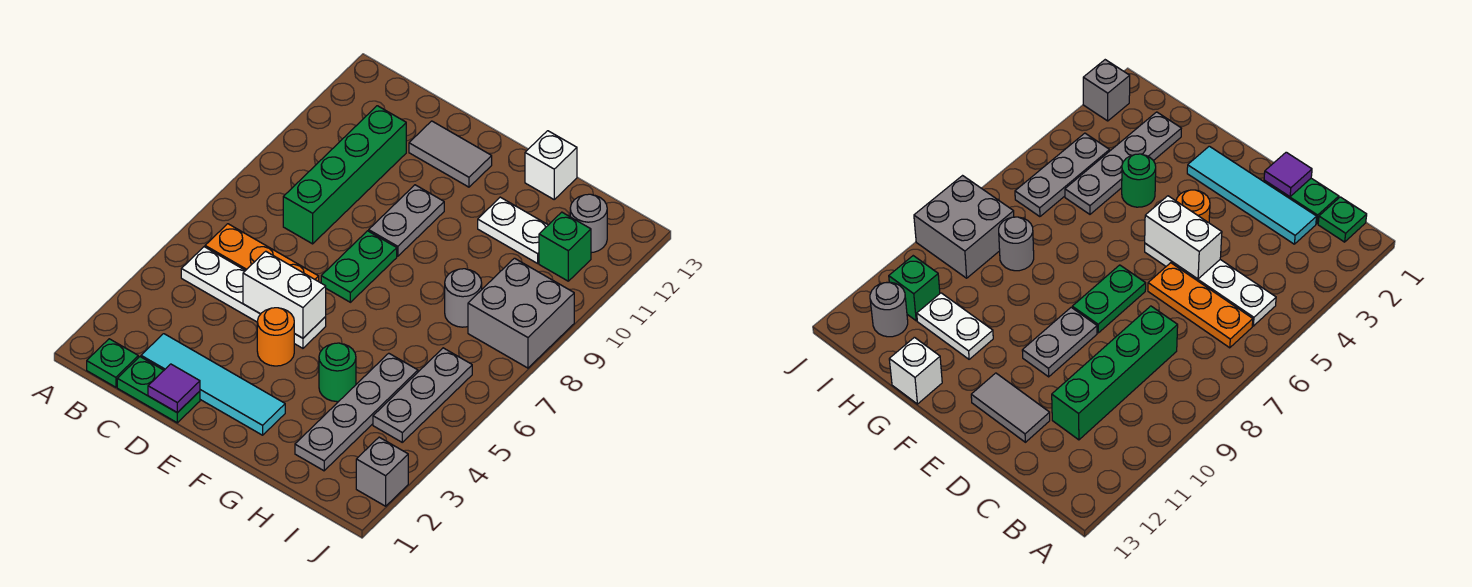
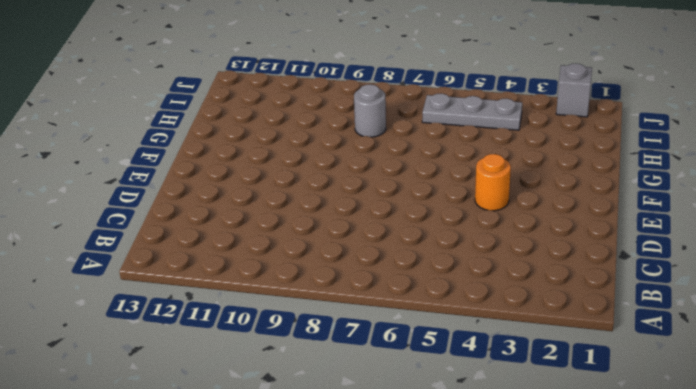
none -> green 1x1 plate [87,339,138,387]
none -> white 1x4 plate [181,247,326,348]
none -> orange 1x3 plate [205,224,319,282]

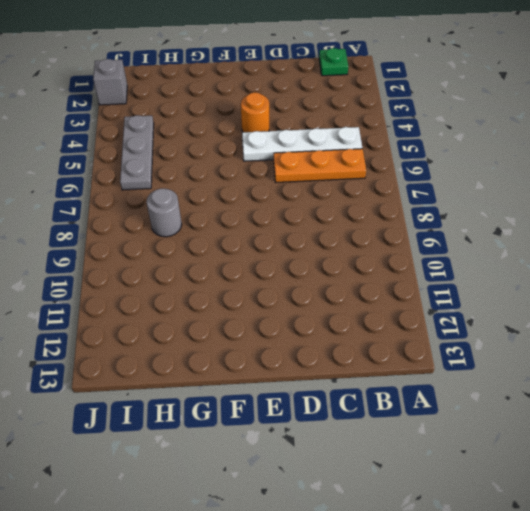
none -> green 1x2 plate [117,357,200,423]
none -> cyan 1x4 tile [141,334,285,435]
none -> green 1x4 brick [283,106,406,244]

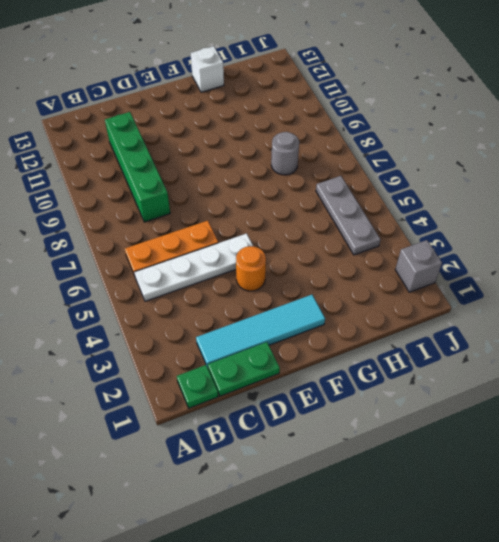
none -> grey 1x2 tile [409,121,492,187]
none -> green 1x2 plate [321,231,397,302]
none -> grey 1x2 plate [369,185,444,256]

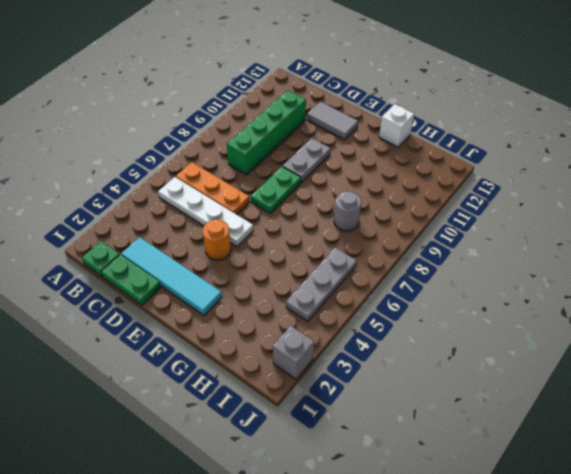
none -> green 1x1 round brick [319,343,356,402]
none -> white 1x2 plate [478,197,548,263]
none -> grey 1x4 plate [295,353,418,471]

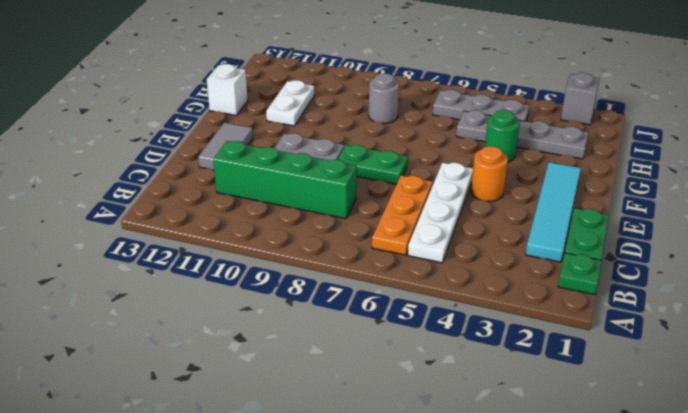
none -> grey 2x2 brick [468,258,574,368]
none -> green 1x1 brick [539,212,591,281]
none -> grey 1x1 round brick [570,194,607,253]

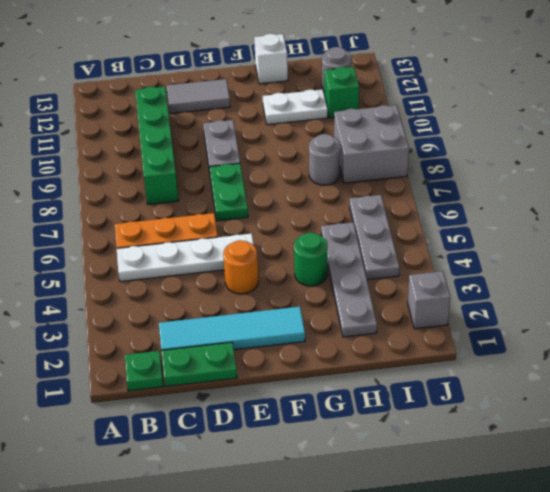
none -> purple 1x1 tile [148,364,200,413]
none -> white 1x2 brick [243,251,326,338]

